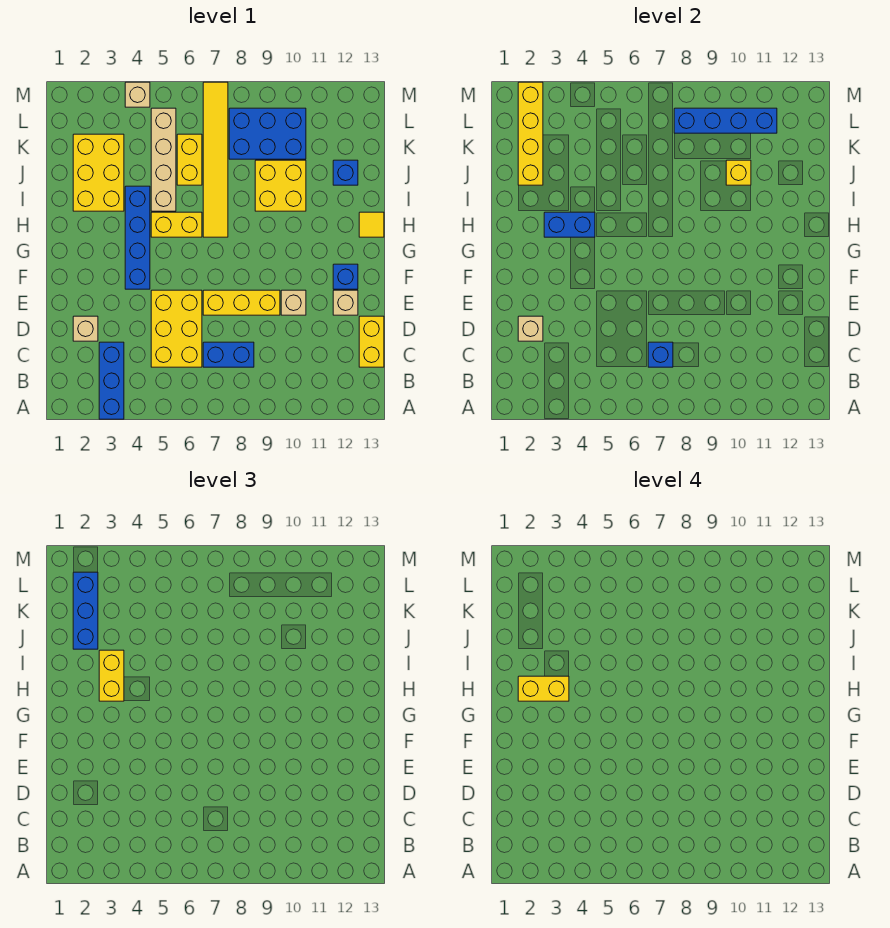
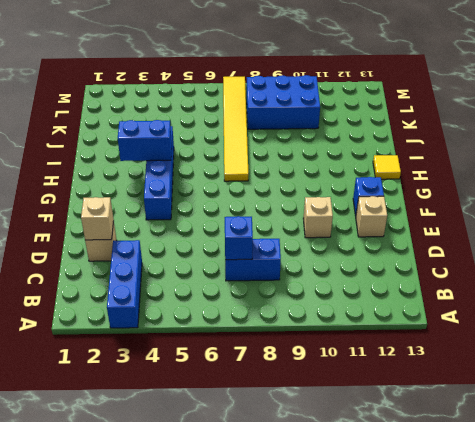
none -> yellow 2x3 brick [151,290,202,367]
none -> yellow 1x2 brick [359,316,384,367]
none -> yellow 1x3 brick [203,290,280,315]

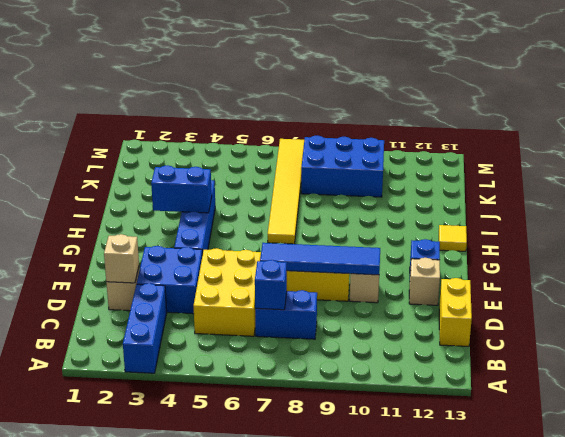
blue 2x2 brick [137,246,202,314] -> none
blue 1x4 tile [260,243,380,275] -> none
none -> yellow 1x2 brick [151,212,202,237]
none -> yellow 2x3 brick [73,134,124,211]
none -> tan 1x4 brick [151,108,176,211]

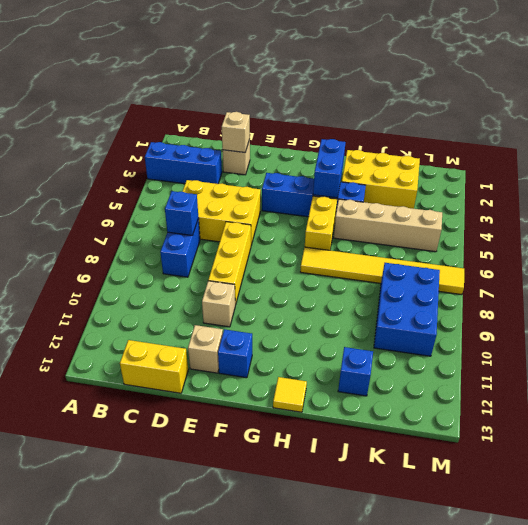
none -> yellow 2x2 brick [255,160,306,211]
none -> yellow 1x2 brick [177,134,202,185]
none -> tan 1x1 brick [125,82,150,107]

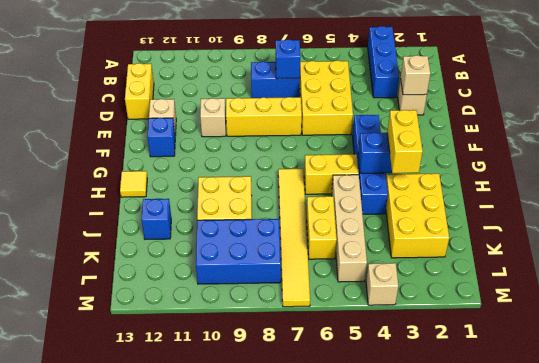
none -> yellow 1x4 brick [518,82,543,185]
none -> yellow 1x1 brick [726,160,751,185]
none -> blue 1x4 brick [674,108,777,133]

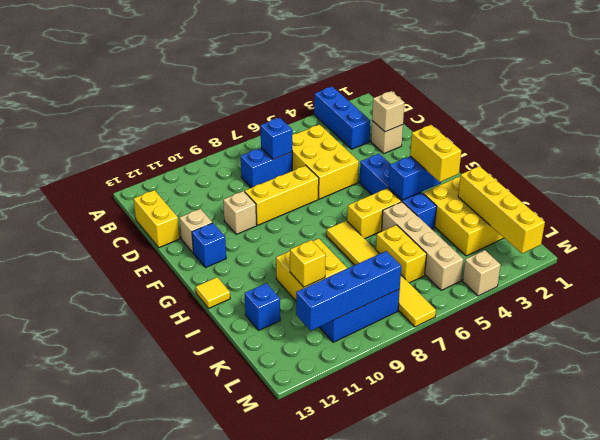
none -> blue 1x3 brick [73,572,98,649]
none -> yellow 1x2 brick [518,676,569,701]

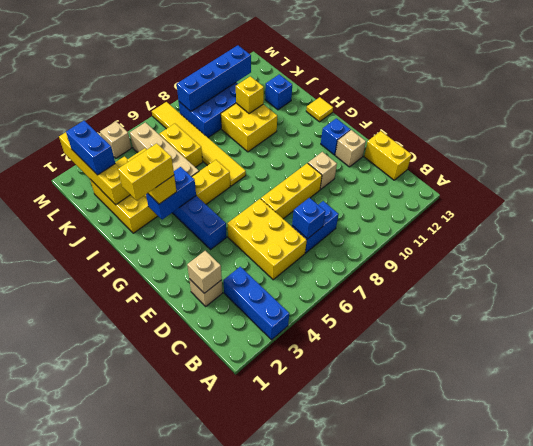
blue 1x2 brick [66,121,115,175] -> blue 1x3 brick [73,572,98,649]

